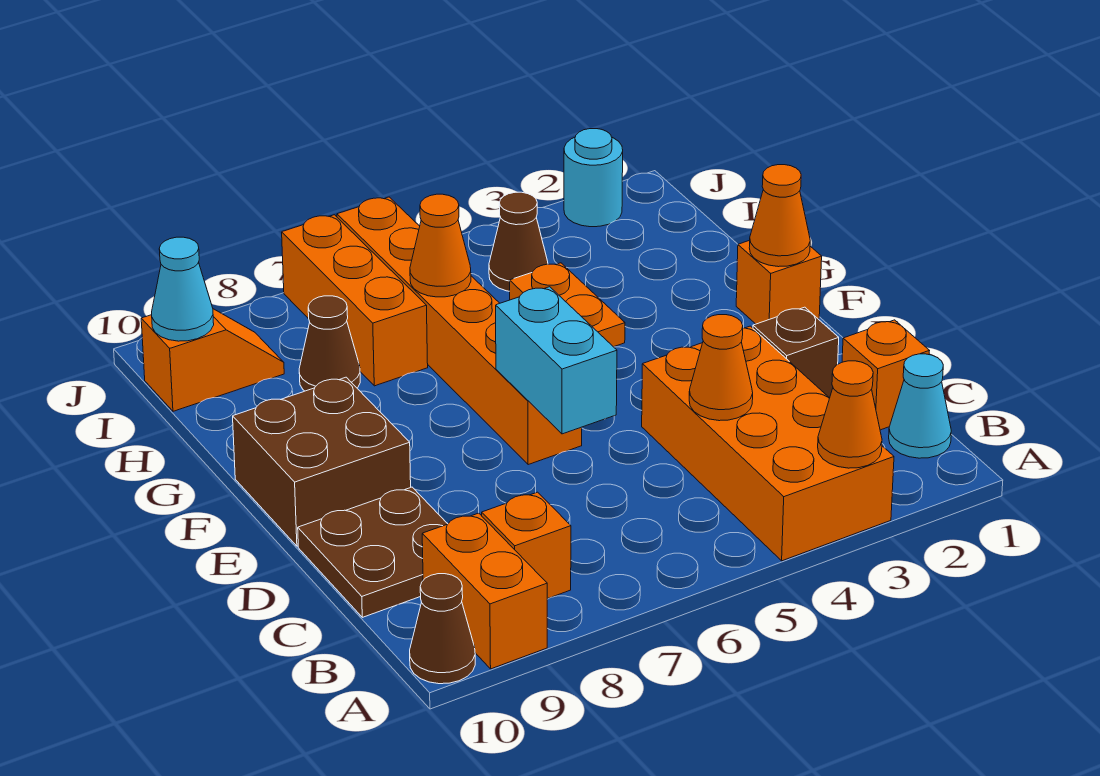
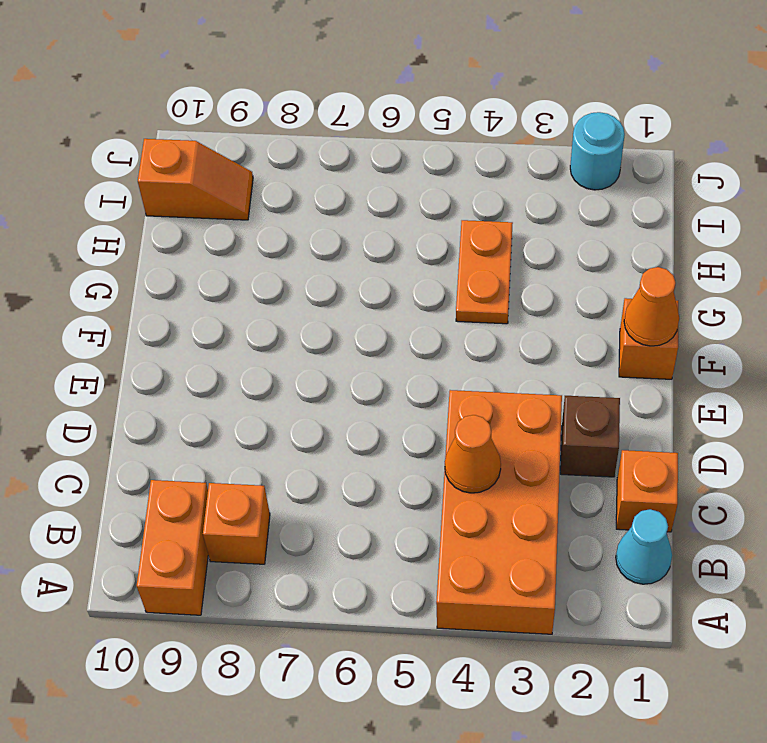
none -> brown 1x1 cone [410,574,475,684]
none -> brown 2x2 plate [298,487,447,617]
none -> orange 1x6 brick [337,197,582,465]

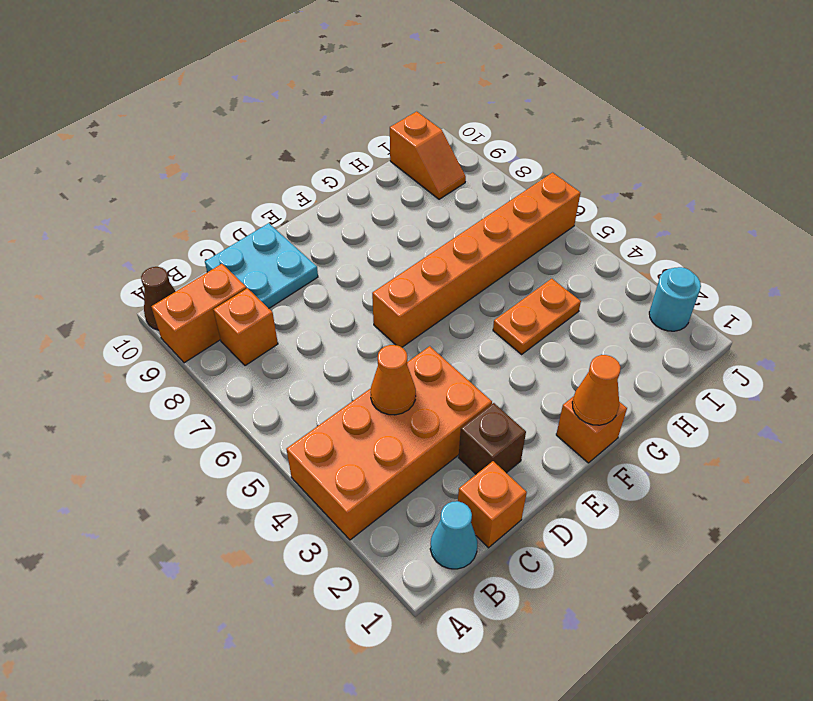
cyan 2x2 plate [205,223,318,308] -> brown 2x2 plate [298,487,447,617]
none -> brown 2x2 brick [233,377,411,546]
none -> orange 1x3 brick [282,215,428,386]
none -> brown 1x1 cone [299,296,360,391]

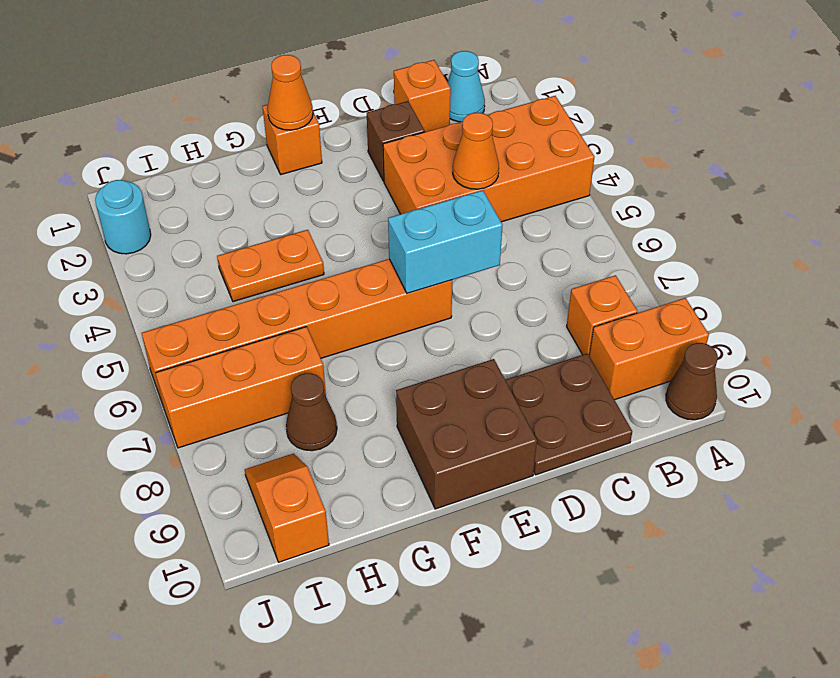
none -> brown 1x1 cone [489,192,548,291]
none -> orange 1x1 cone [818,361,882,468]
none -> orange 1x1 cone [410,194,471,297]

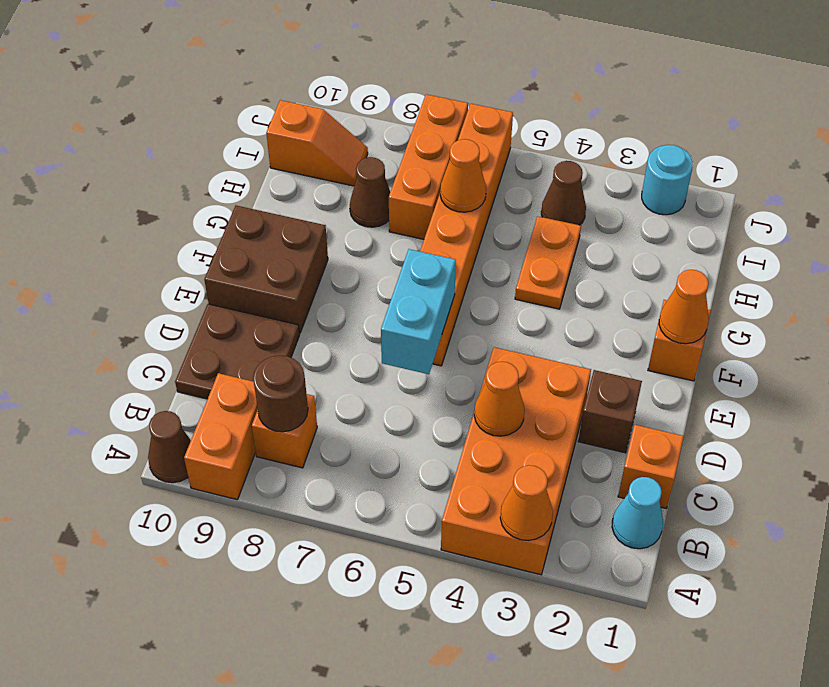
brown 1x1 round brick [253,356,308,432] -> none
none -> cyan 1x1 cone [152,237,214,341]

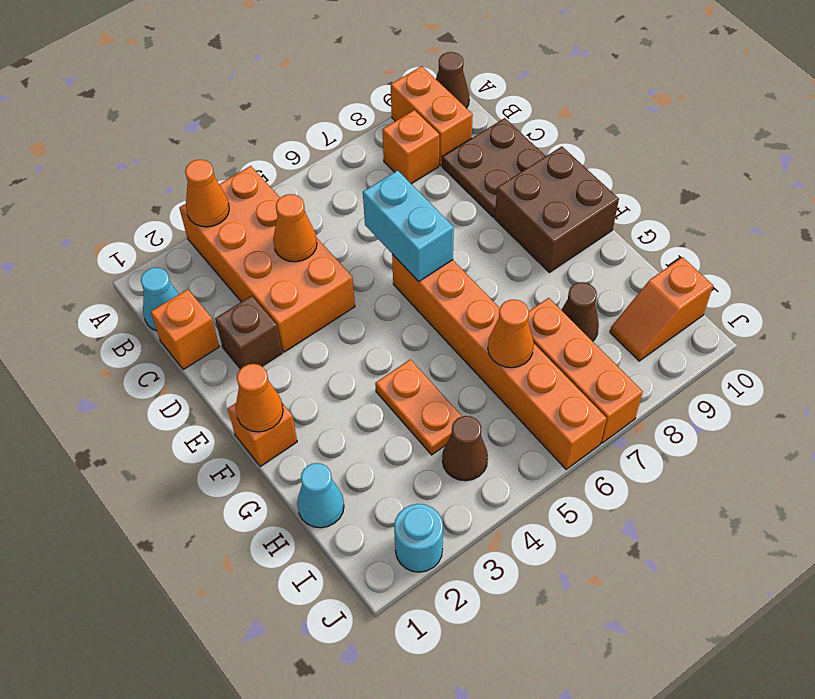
cyan 1x1 cone [297,463,344,528] -> cyan 1x1 cone moved to [152,237,214,341]

